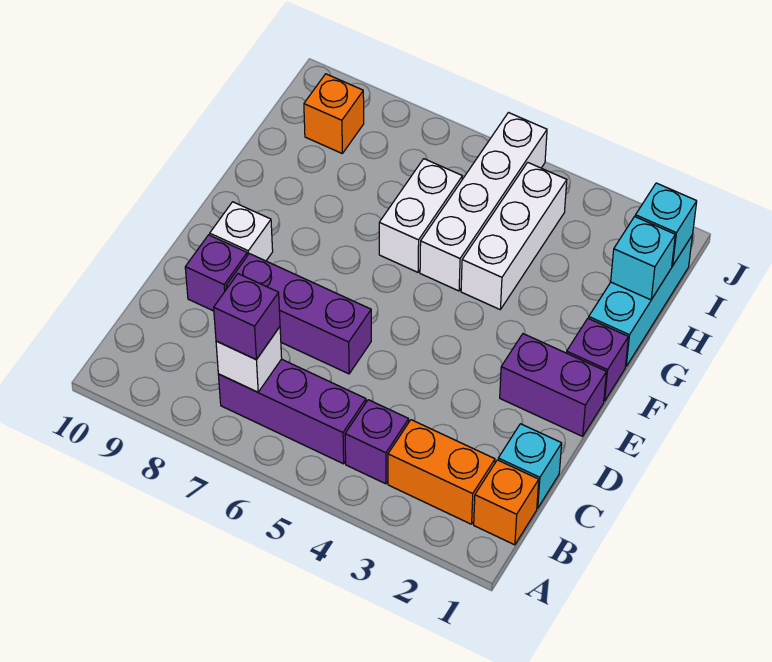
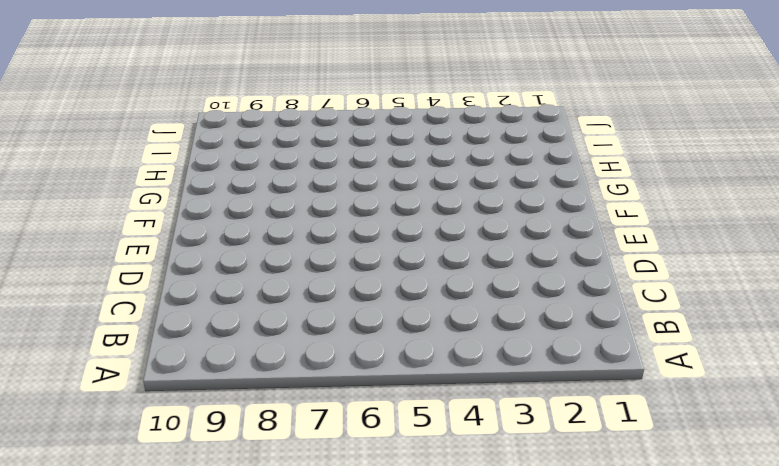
none -> orange 1x1 brick [474,460,539,545]
none -> orange 1x2 brick [388,420,495,524]
none -> purple 1x1 brick [345,400,409,484]

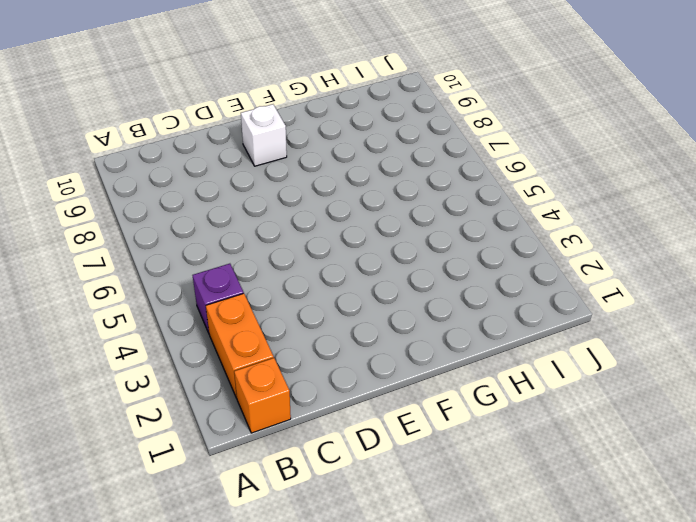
none -> purple 1x3 brick [218,359,366,464]
none -> cyan 1x1 brick [498,424,562,508]
none -> purple 1x3 brick [226,254,371,374]

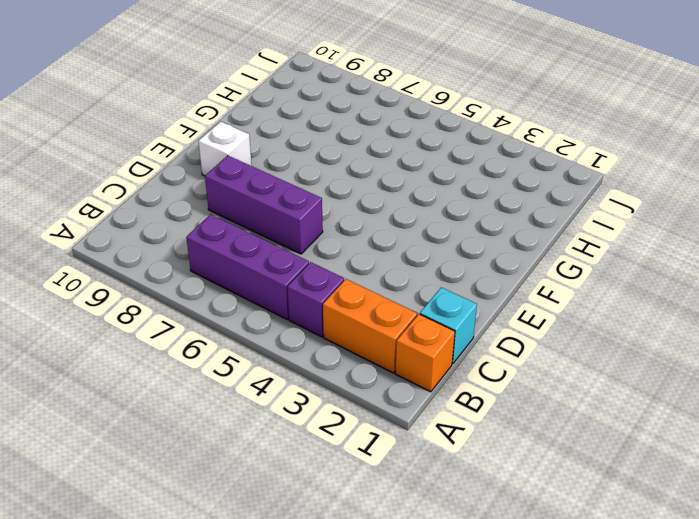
none -> purple 1x1 brick [185,235,247,311]
none -> purple 1x2 brick [500,334,606,436]
none -> purple 1x1 brick [567,318,628,401]

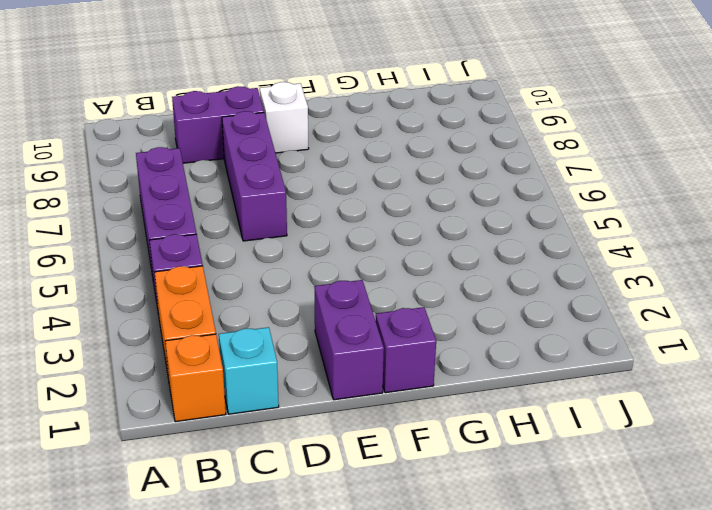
purple 1x2 brick [172,86,264,163] -> purple 1x1 brick [185,235,247,311]
none -> cyan 1x3 brick [589,236,692,366]
none -> white 1x3 brick [461,162,567,309]
none -> white 1x4 brick [420,113,547,291]

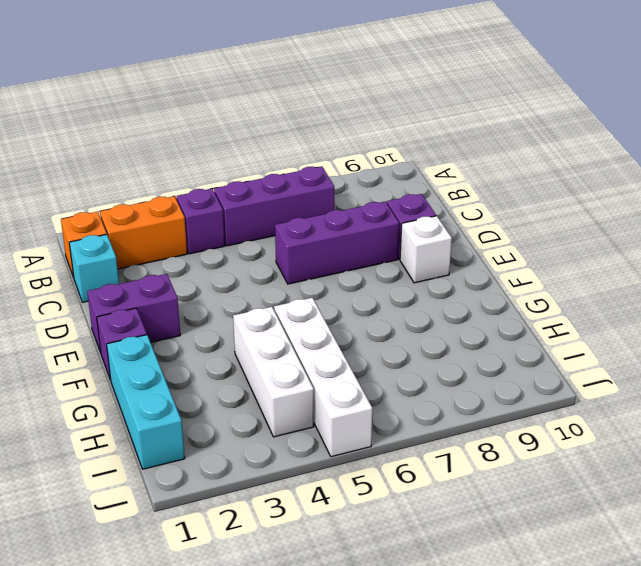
none -> white 1x2 brick [379,159,462,272]
none -> orange 1x1 brick [304,74,364,153]
none -> white 1x1 brick [216,327,282,392]

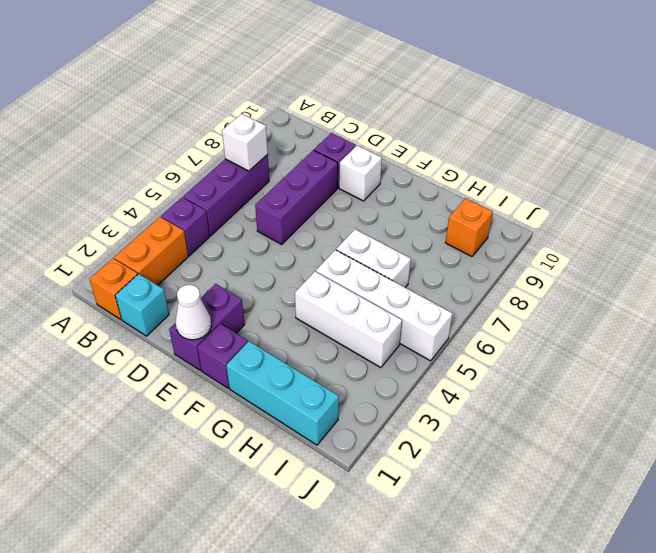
white 1x1 cone [176,285,211,340] -> none
none -> cyan 1x1 brick [611,217,675,300]
none -> cyan 1x1 brick [635,183,697,266]
none -> purple 1x1 brick [214,274,280,360]

